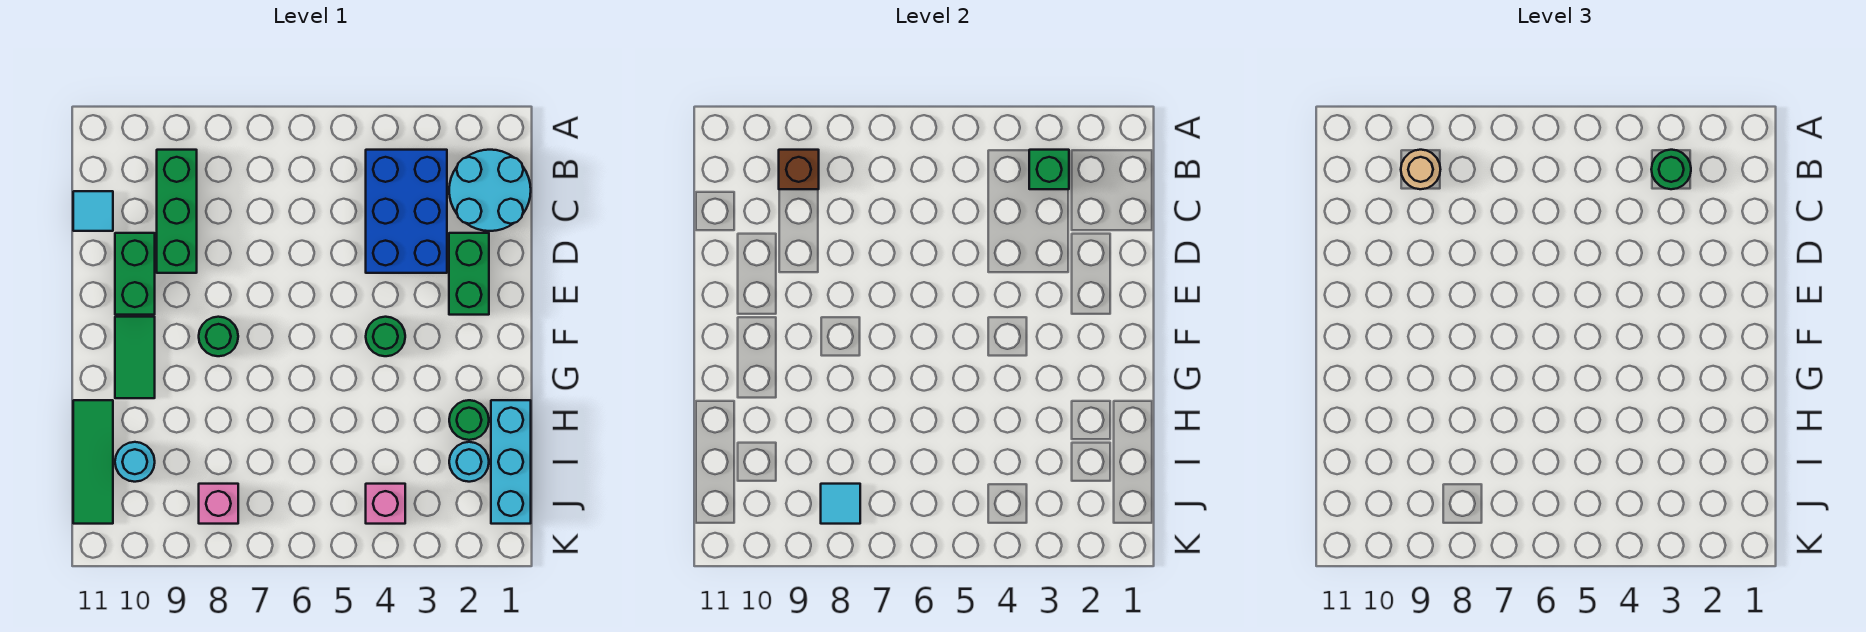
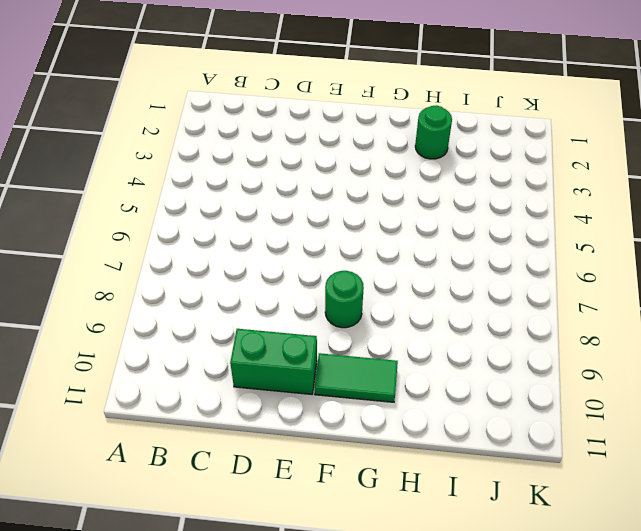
none -> cyan 2x2 round brick [449,150,531,231]
none -> blue 2x3 brick [366,150,447,273]
none -> green 1x3 brick [157,150,197,273]

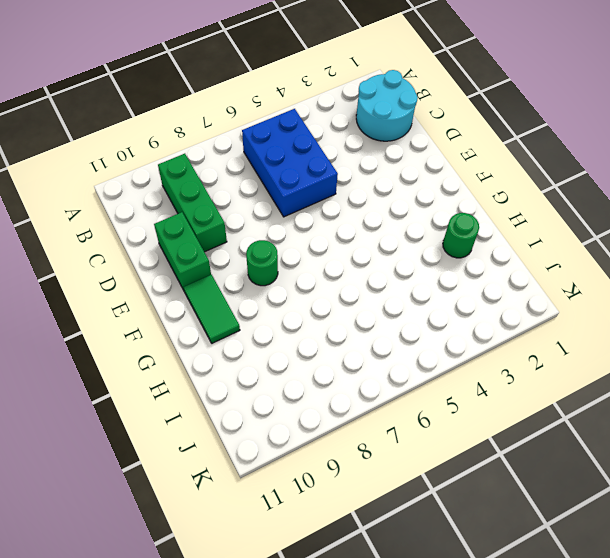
blue 2x3 brick [242,109,338,217] -> blue 2x3 brick moved to [366,150,447,273]
none -> cyan 1x1 tile [73,191,113,231]
none -> green 1x2 brick [449,233,489,315]
none -> green 1x1 round brick [366,317,405,356]

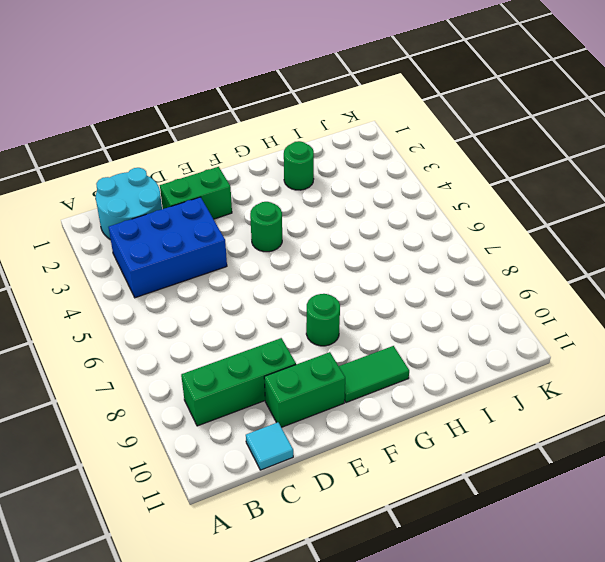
none -> cyan 1x3 brick [491,400,531,524]
none -> green 1x3 tile [73,400,113,524]
none -> cyan 1x1 round brick [449,442,489,482]

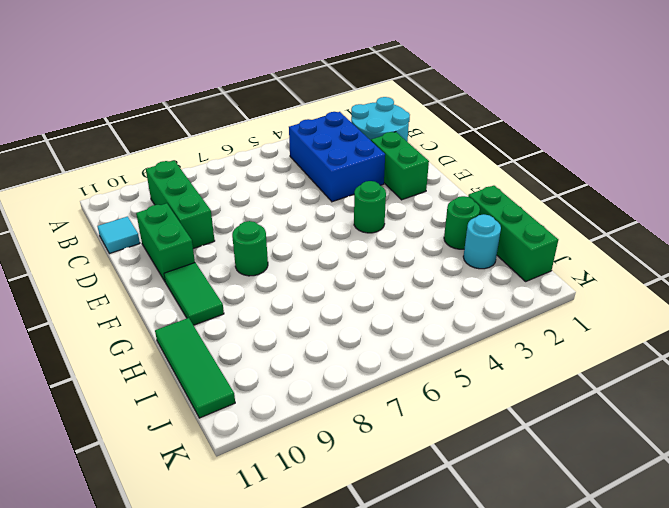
green 1x3 brick [468,186,558,281] -> cyan 1x3 brick [491,400,531,524]
none -> cyan 1x1 round brick [115,442,155,482]
none -> pink 1x1 brick [366,484,405,524]
none -> pink 1x1 brick [199,484,238,524]

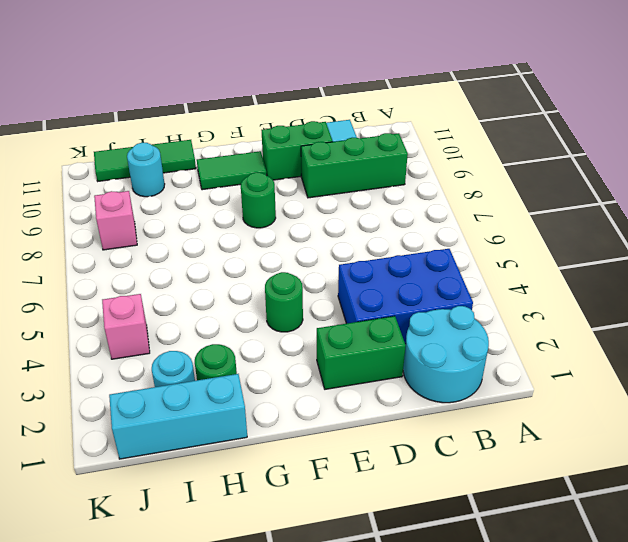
none -> green 1x1 brick [1029,150,1069,189]
none -> brown 1x1 brick [779,150,819,189]
none -> cyan 1x1 tile [821,484,860,524]

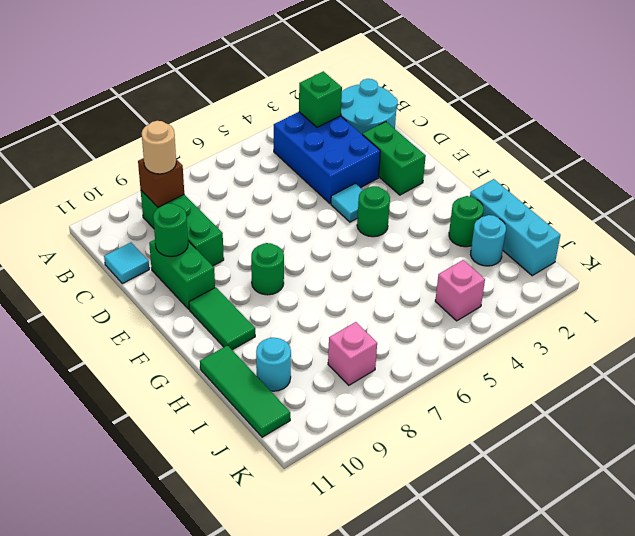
green 1x1 round brick [153,204,188,257] -> green 1x1 round brick moved to [1651,150,1691,189]
cyan 1x1 tile [331,183,363,222] -> cyan 1x1 tile moved to [821,484,860,524]

